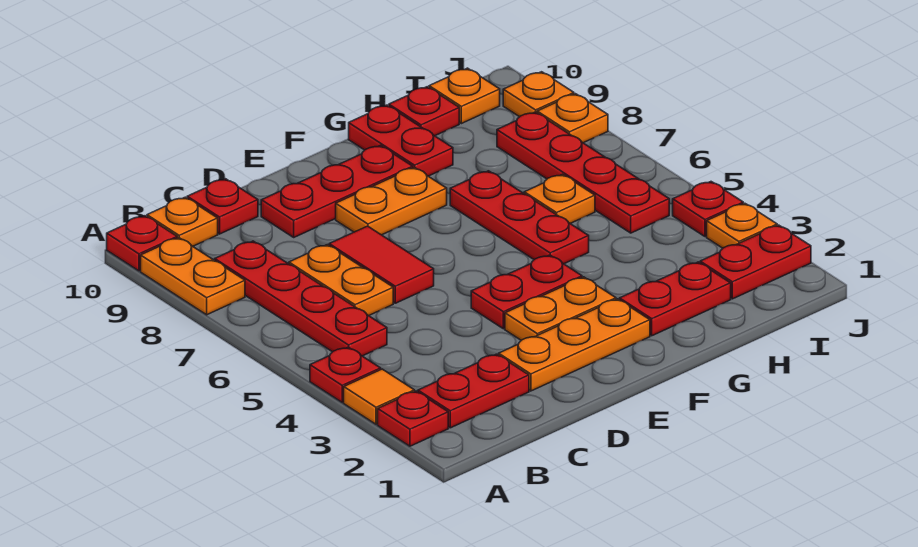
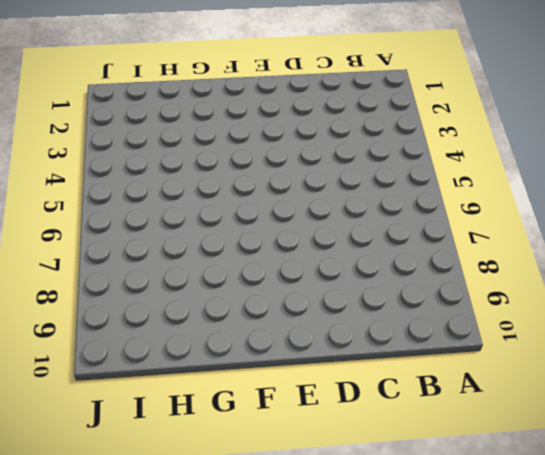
none -> red 1x1 plate [378,391,448,446]
none -> orange 1x1 tile [344,369,414,424]
none -> red 1x1 plate [310,347,381,402]

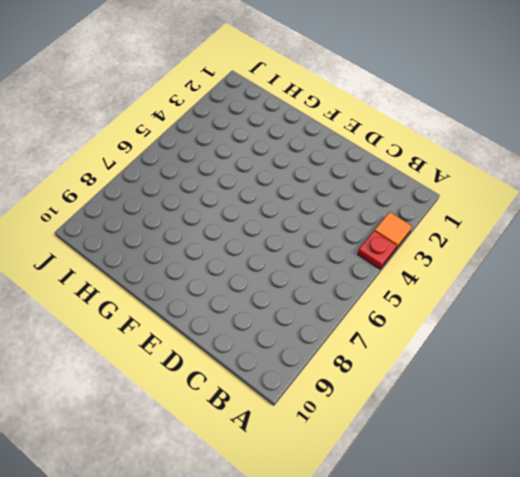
none -> red 1x1 plate [378,391,448,446]
none -> orange 1x2 plate [141,238,245,315]
none -> red 1x1 plate [107,216,177,271]

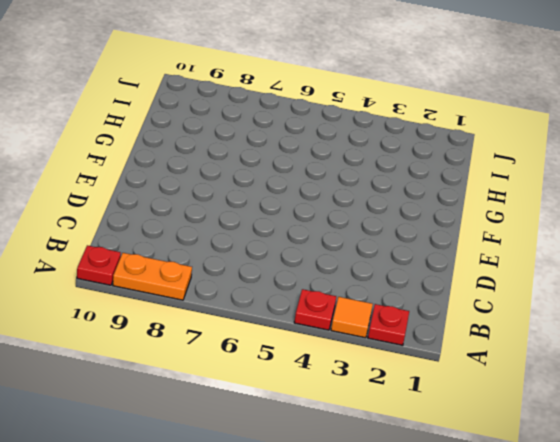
none -> red 1x2 plate [418,354,529,428]
none -> red 1x4 plate [215,241,387,356]
none -> orange 1x1 plate [147,197,218,246]

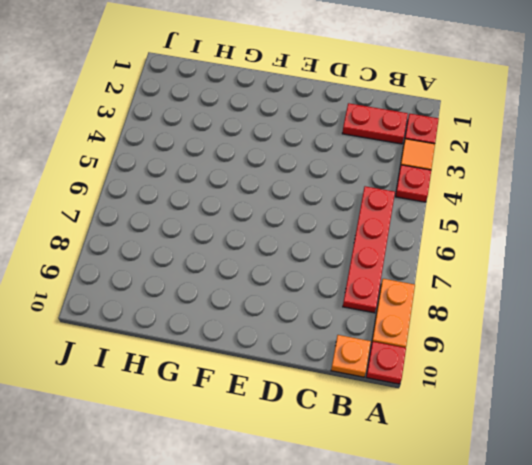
none -> orange 1x2 plate [289,245,393,316]
none -> red 1x1 plate [187,179,258,234]
none -> orange 1x3 plate [499,299,650,391]

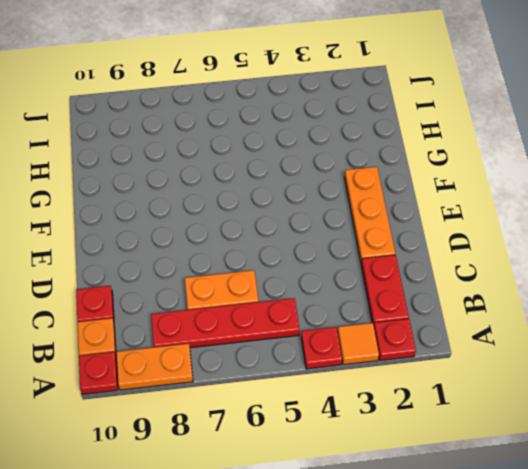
none -> red 1x2 tile [329,226,434,303]
none -> red 1x3 plate [261,145,413,237]
none -> orange 1x2 plate [505,277,616,340]

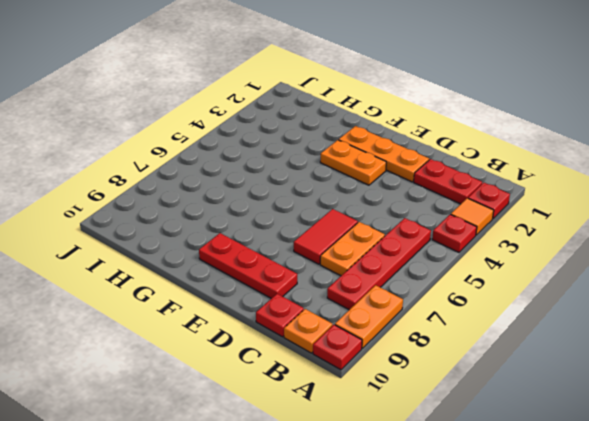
none -> red 1x2 plate [471,255,582,329]
none -> orange 1x2 plate [336,167,447,235]
none -> red 1x2 plate [620,262,731,336]

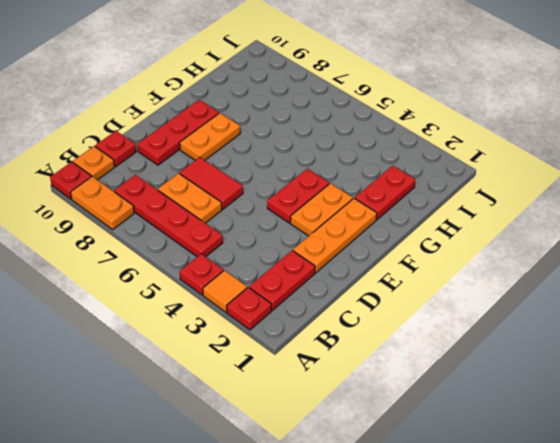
none -> red 1x3 plate [450,171,589,264]
none -> red 1x2 plate [349,105,453,176]
none -> orange 1x1 plate [524,174,595,224]

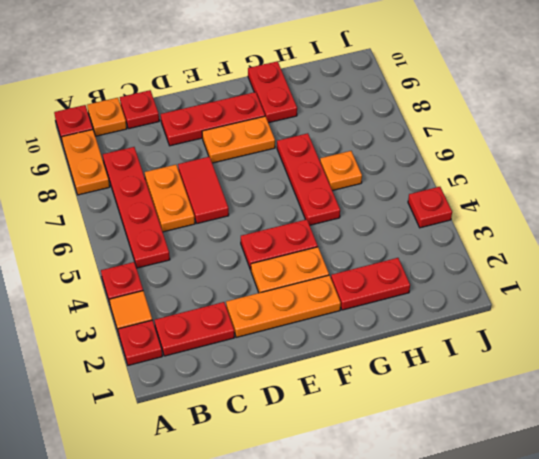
none -> red 1x1 plate [389,87,459,136]
none -> red 1x2 plate [700,225,811,299]
none -> red 1x4 plate [497,112,669,233]

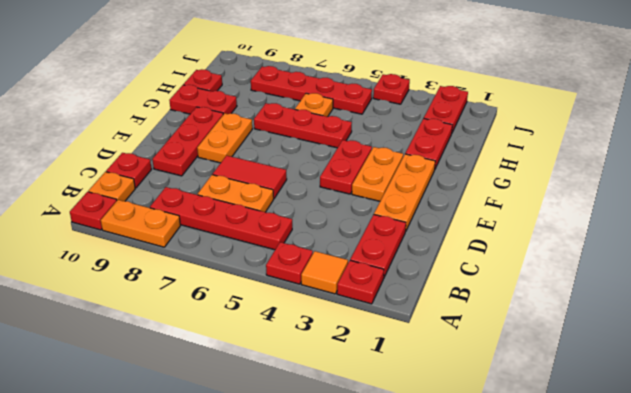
none -> orange 1x1 plate [429,68,500,124]
none -> orange 1x1 plate [707,203,777,248]
none -> orange 1x1 plate [537,94,608,143]

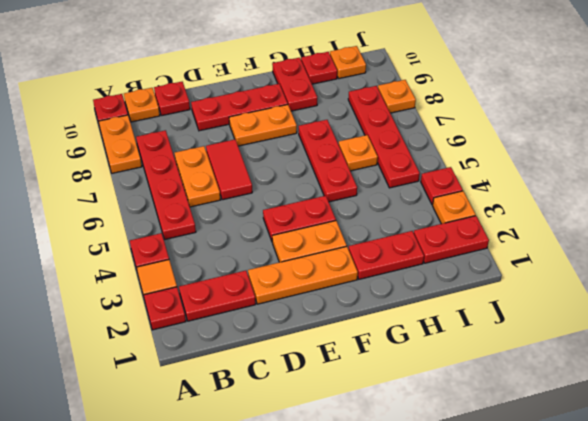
none -> orange 1x1 plate [503,72,574,117]

